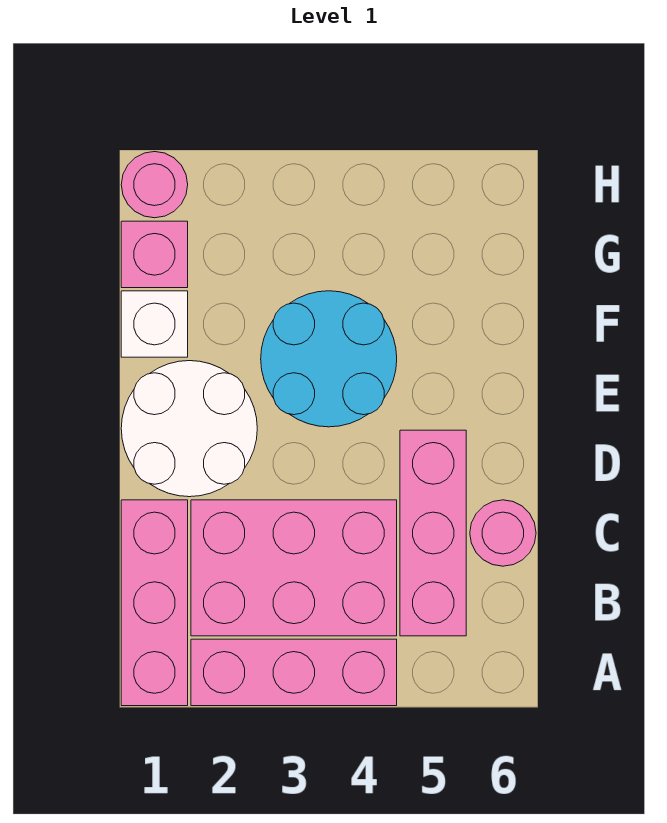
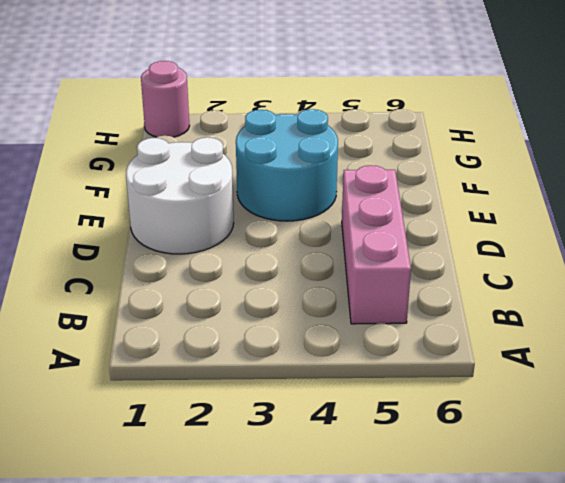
none -> pink 1x3 brick [121,500,188,706]
none -> pink 1x3 brick [191,639,397,706]

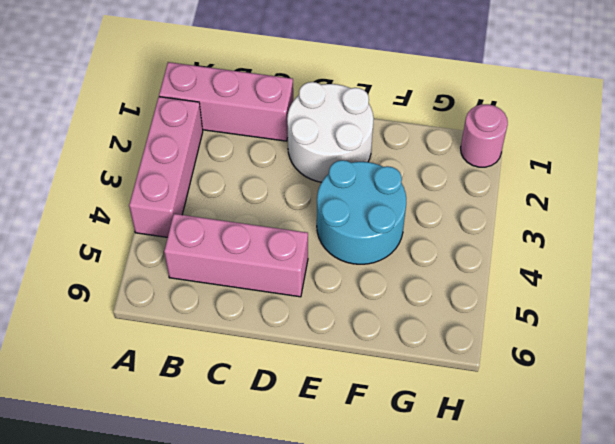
none -> pink 2x3 brick [191,500,397,636]
none -> pink 1x1 round brick [470,500,536,566]

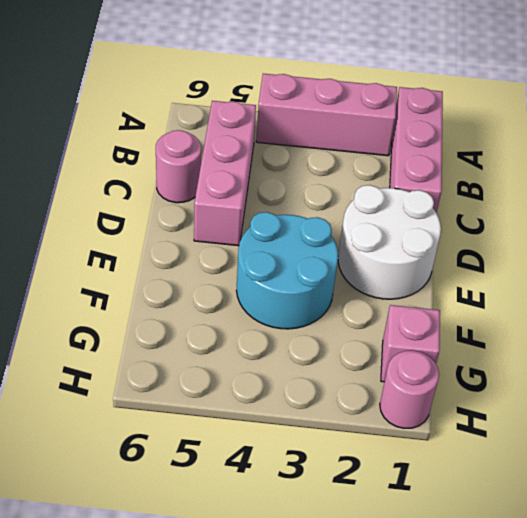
none -> pink 2x3 brick [191,500,397,636]
none -> white 1x1 brick [121,291,188,357]

